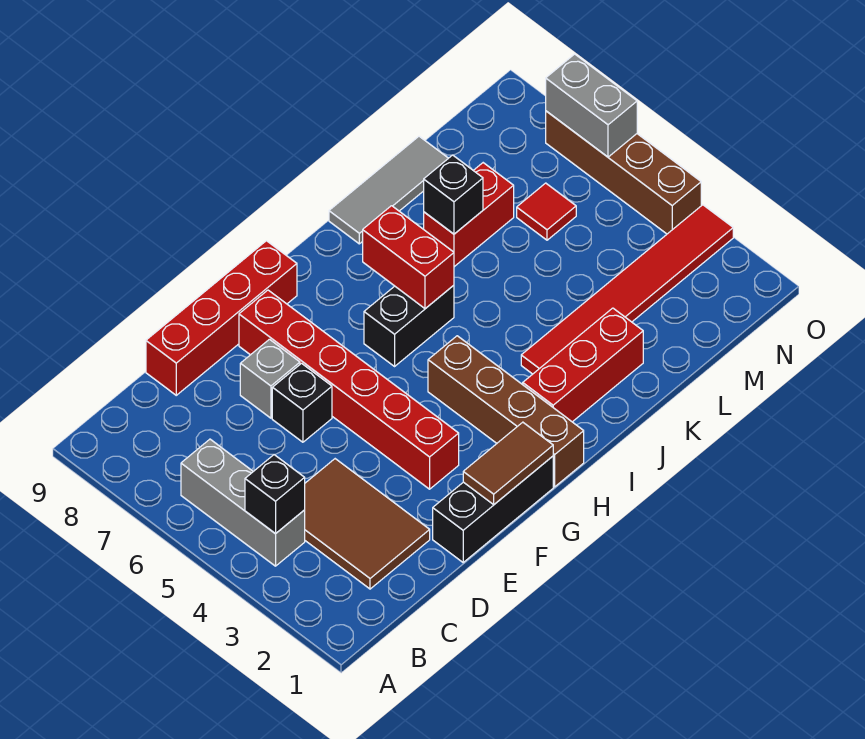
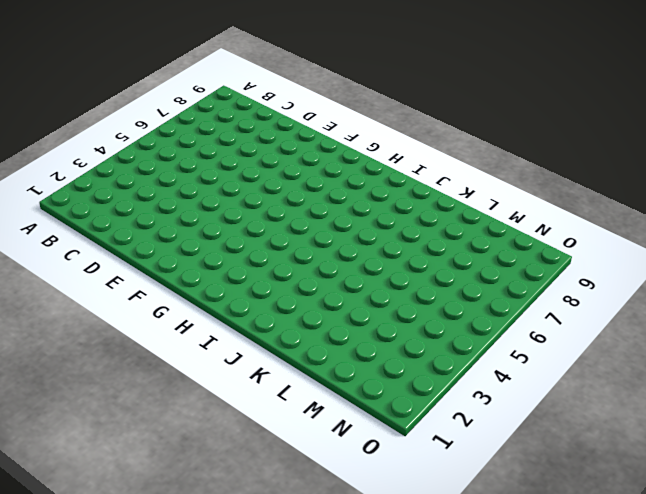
none -> grey 1x3 brick [181,439,305,566]
none -> brown 2x3 tile [305,459,430,589]
none -> red 1x4 brick [146,241,297,395]

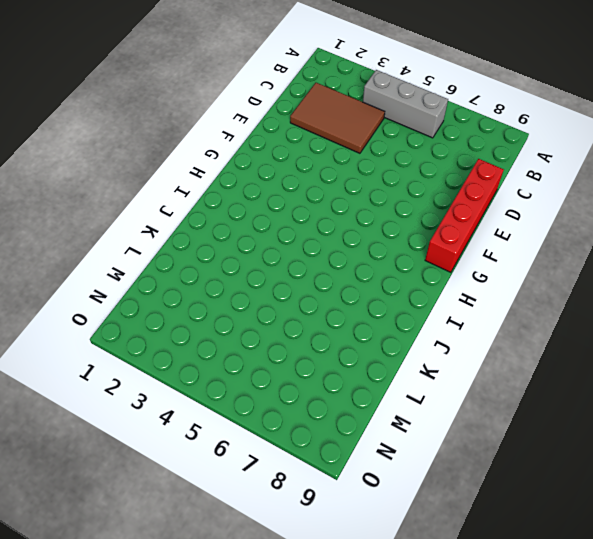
none -> black 1x3 brick [433,456,553,562]
none -> black 1x1 brick [272,363,332,442]
none -> grey 1x1 brick [240,339,300,418]

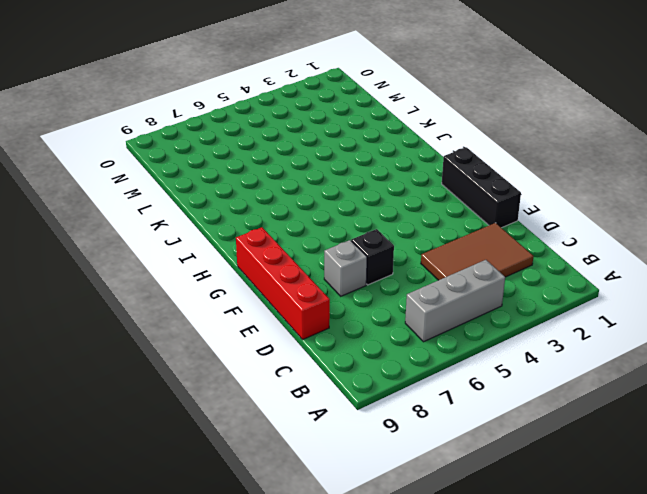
none -> red 1x6 brick [239,290,459,489]
none -> brown 1x4 brick [428,336,584,487]
none -> black 1x2 brick [364,285,454,366]

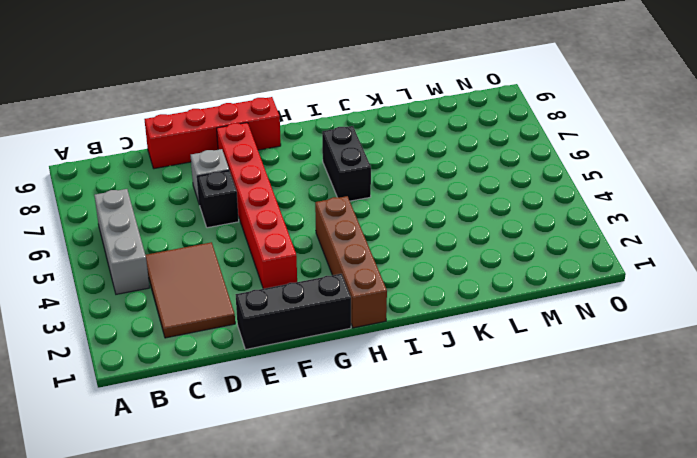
black 1x2 brick [322,126,371,201] -> black 1x2 brick turned to [364,285,454,366]
none -> red 1x3 brick [523,308,643,422]
none -> red 1x6 tile [521,205,733,374]
none -> grey 1x3 tile [329,136,448,244]

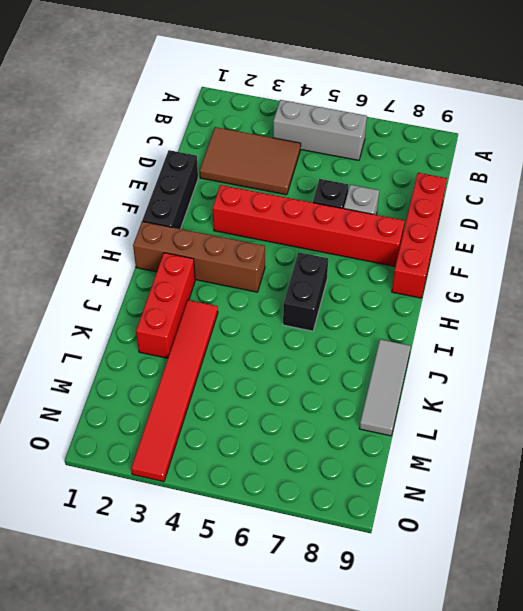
none -> red 1x2 brick [424,163,514,267]
none -> red 1x1 tile [517,183,576,240]
none -> brown 1x4 brick [546,111,701,234]

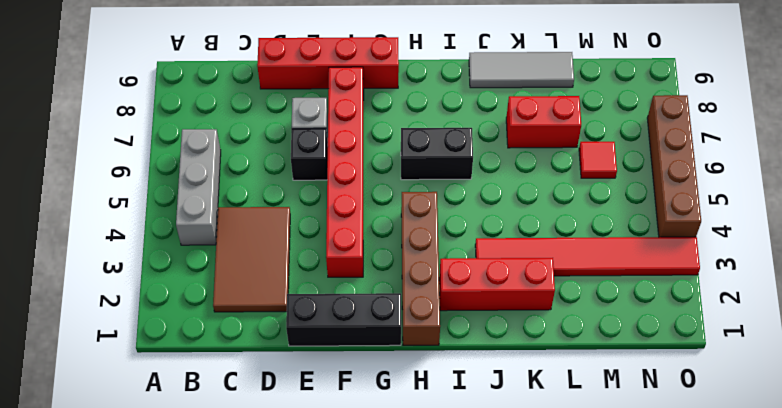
none -> black 1x1 brick [245,455,305,534]
none -> brown 1x2 tile [463,422,553,504]
none -> red 1x2 brick [363,206,454,309]

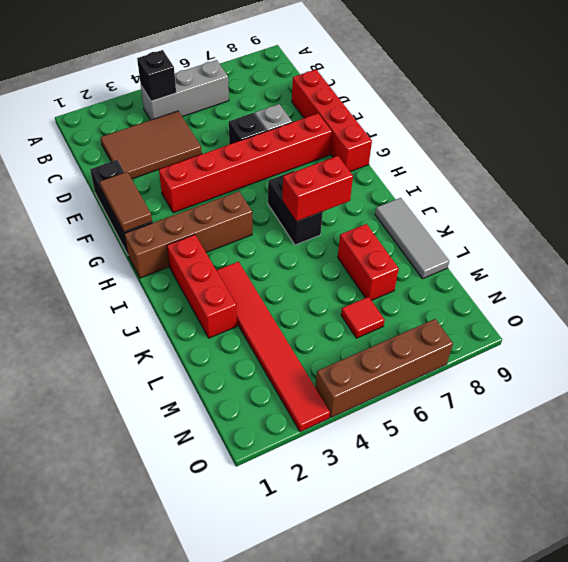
none -> black 1x1 brick [424,155,483,234]
none -> grey 1x2 brick [546,54,637,157]

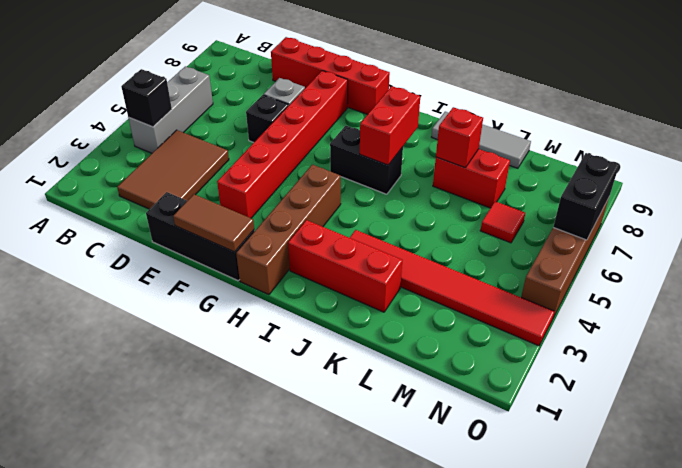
red 1x1 brick [436,107,483,168] -> black 1x1 brick [424,155,483,234]
black 1x2 brick [553,153,619,240] -> grey 1x2 brick [546,54,637,157]

